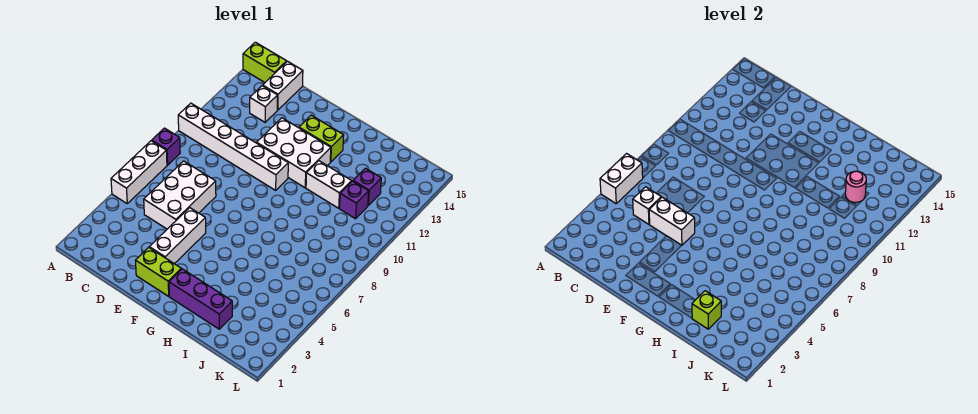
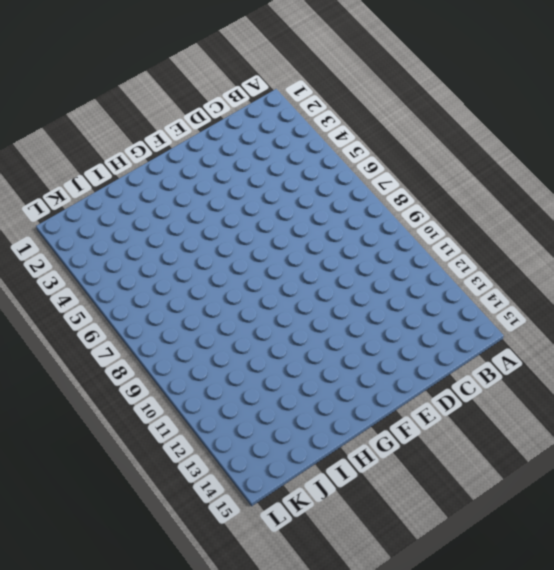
none -> white 1x3 brick [111,141,167,203]
none -> purple 1x1 brick [152,128,180,165]
none -> white 1x6 brick [178,103,288,190]

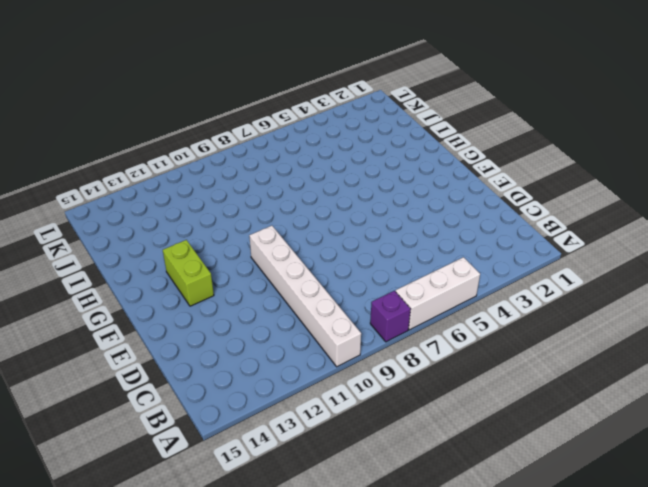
none -> lime 1x2 brick [243,42,287,82]
none -> white 2x3 brick [144,161,216,229]
none -> white 1x1 brick [250,86,278,122]

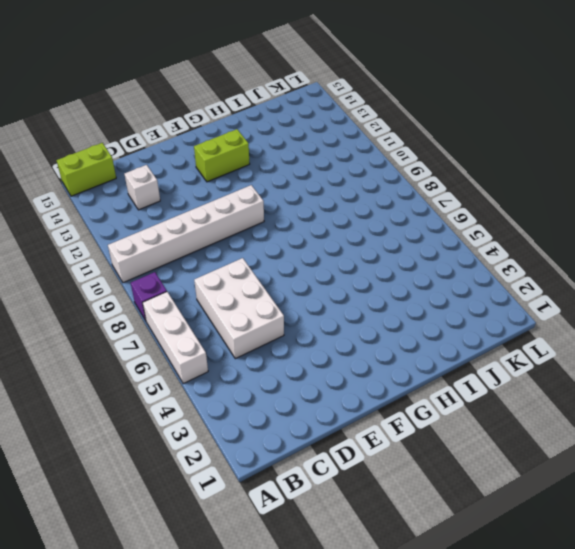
none -> white 1x2 brick [263,61,303,110]
none -> lime 1x2 brick [136,247,181,296]
none -> white 1x3 brick [149,208,206,264]

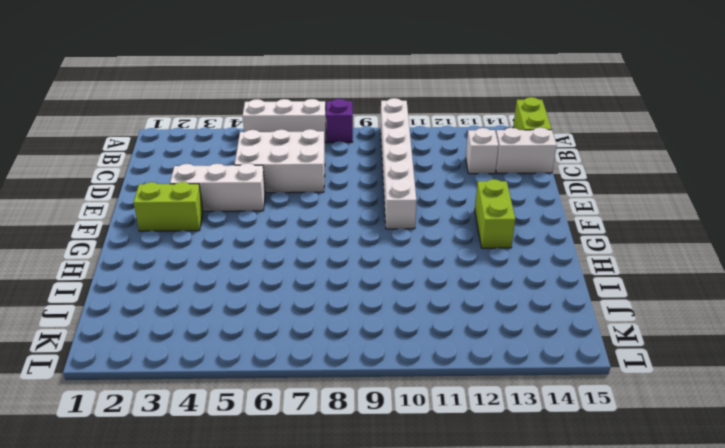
lime 1x2 brick [134,182,203,231] -> lime 1x2 brick turned to [136,247,181,296]
none -> white 2x3 brick [257,118,331,188]
none -> purple 1x3 brick [169,269,232,329]
none -> white 1x2 brick [306,161,352,208]

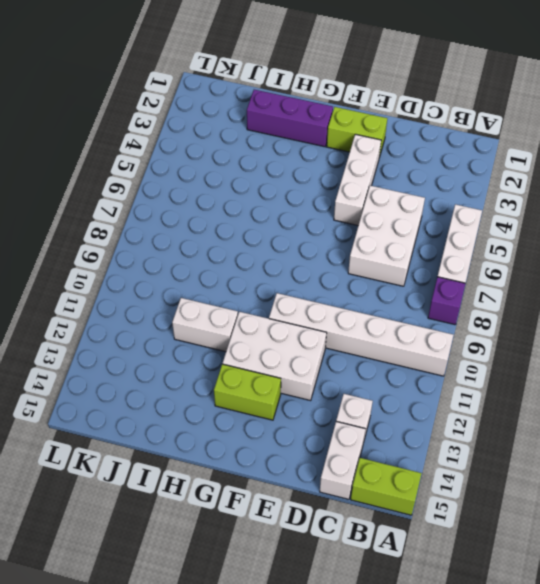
none -> purple 1x1 brick [340,181,369,219]
none -> purple 1x1 brick [353,168,381,205]
none -> white 1x2 brick [600,154,643,203]

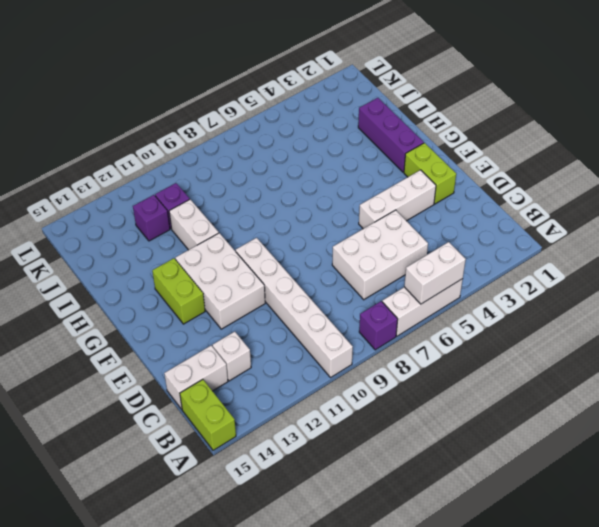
none -> white 1x1 brick [633,187,661,224]
none -> white 1x2 brick [649,197,695,245]
none -> lime 1x1 brick [692,291,721,329]

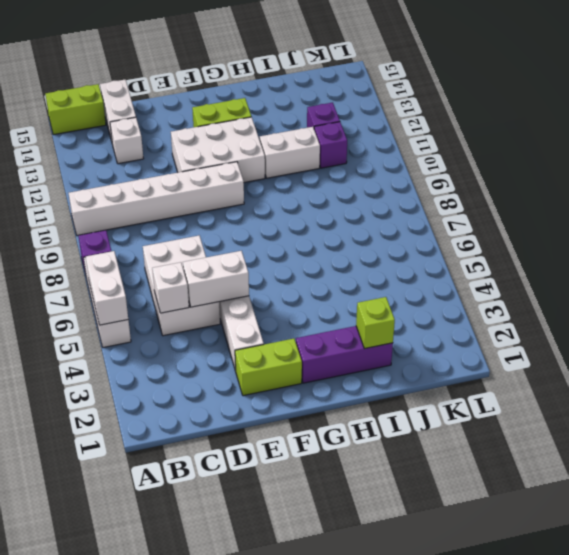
none -> pink 1x1 round brick [845,171,866,203]

